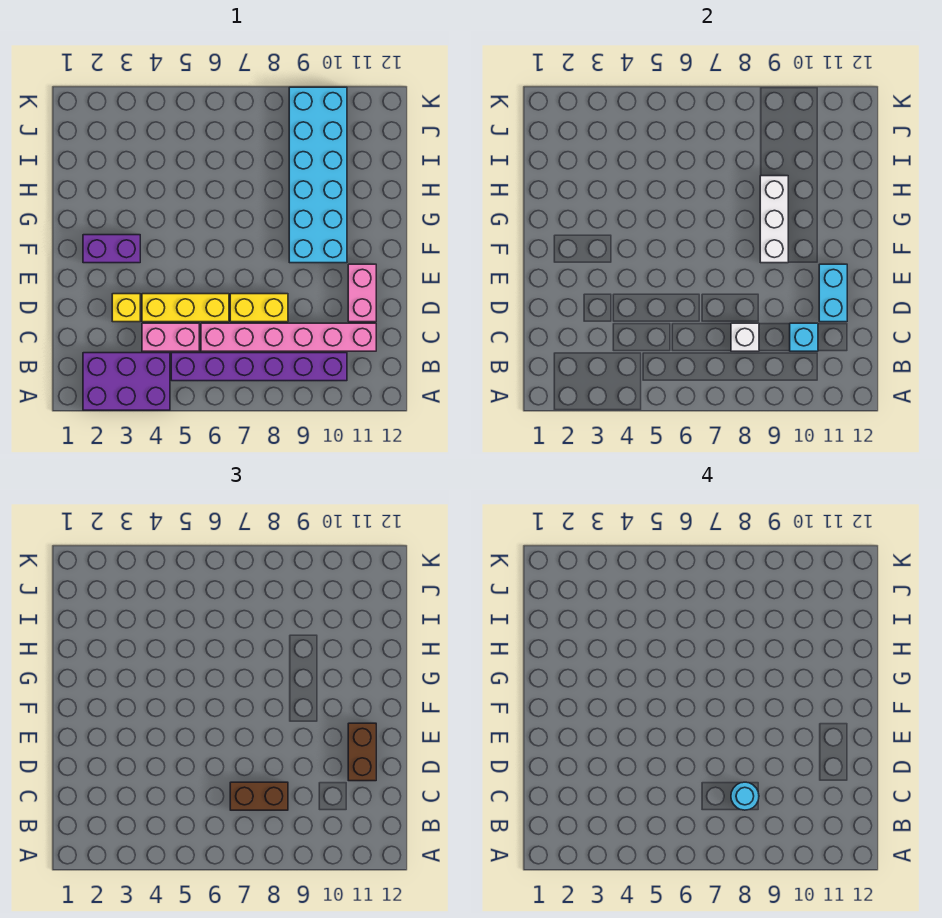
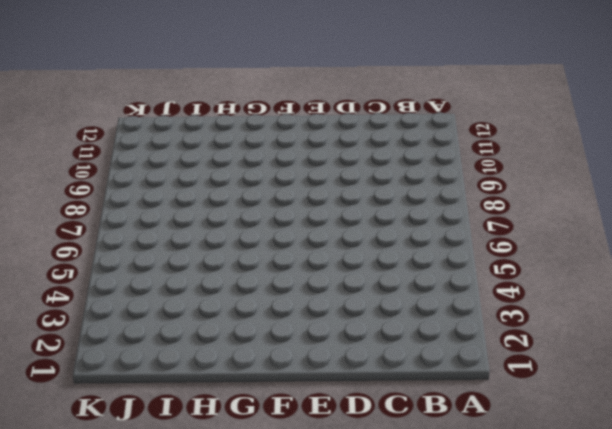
none -> purple 2x3 brick [83,353,170,410]
none -> purple 1x6 brick [171,353,347,381]
none -> pink 1x2 brick [142,323,199,351]

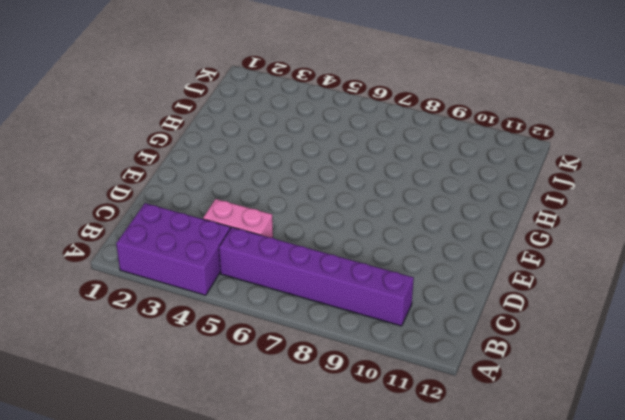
none -> pink 1x6 brick [201,323,376,351]
none -> yellow 1x1 brick [112,294,140,322]
none -> yellow 1x3 brick [142,294,229,322]

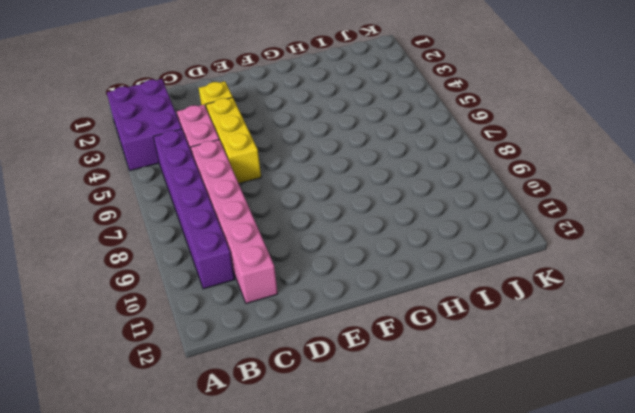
none -> yellow 1x2 brick [230,294,288,322]
none -> pink 1x2 brick [348,264,376,322]
none -> purple 1x2 brick [83,235,140,263]

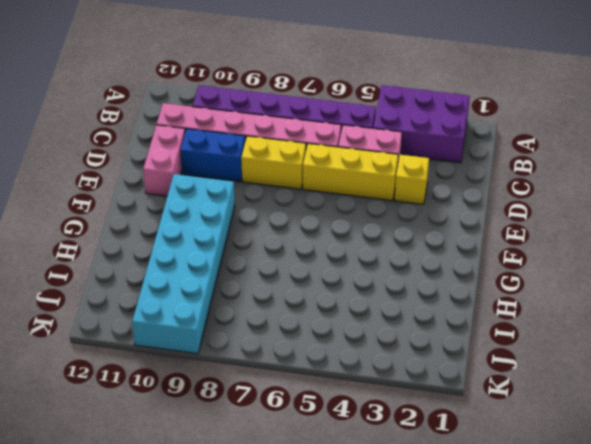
blue 1x2 brick [180,129,245,182] -> none
none -> purple 1x2 brick [83,235,140,263]
none -> white 1x1 brick [731,323,759,351]
none -> cyan 1x1 brick [790,323,818,351]

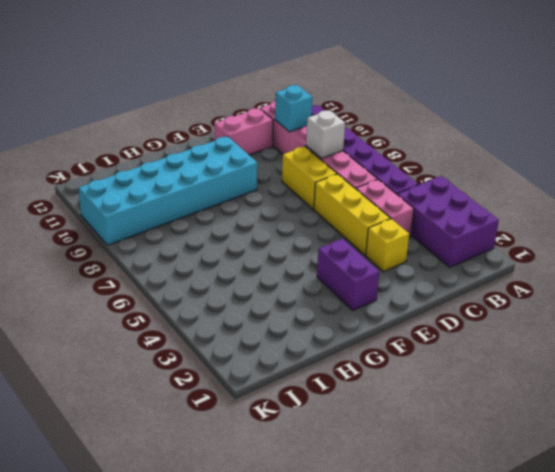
none -> cyan 1x2 brick [819,264,847,322]
none -> white 1x3 brick [760,176,788,263]
none -> brown 1x2 brick [230,782,288,810]

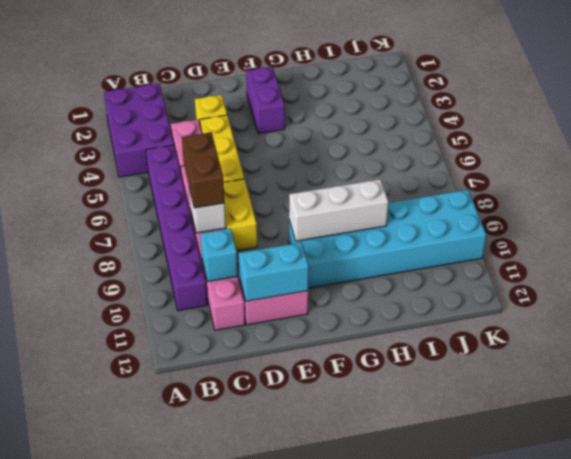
none -> brown 1x2 brick [348,723,376,781]
none -> cyan 1x1 round brick [731,782,759,810]

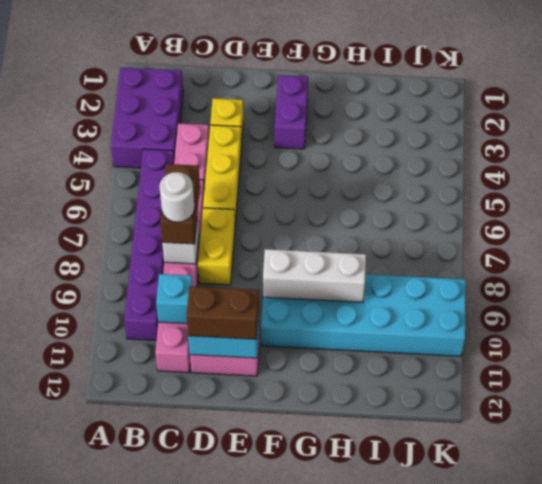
white 1x1 round brick [159,172,195,222] -> cyan 1x1 round brick [731,782,759,810]

